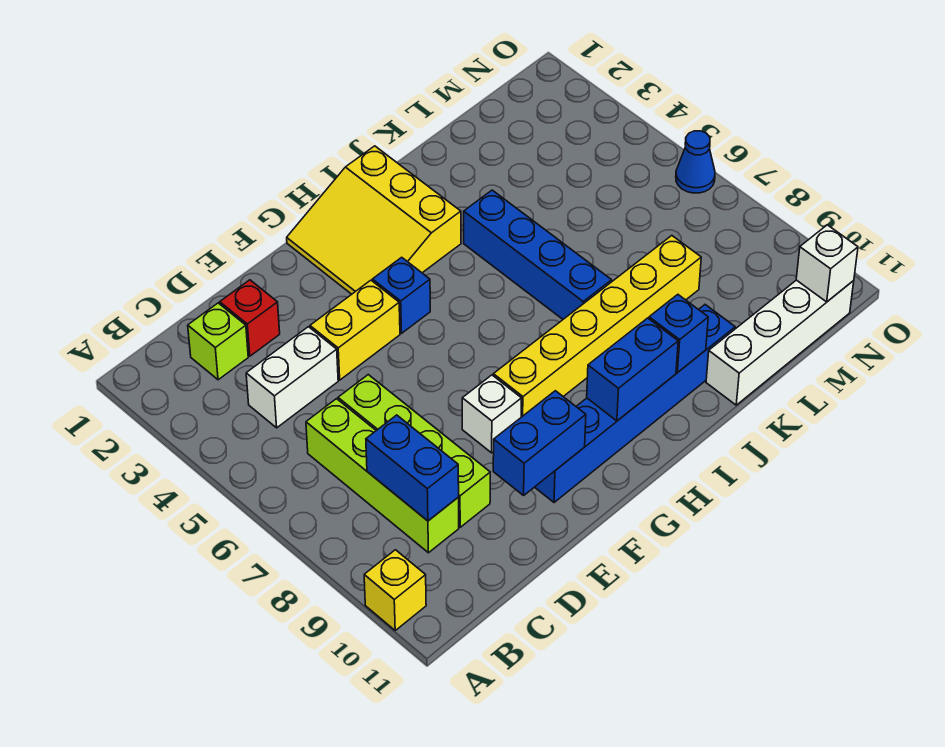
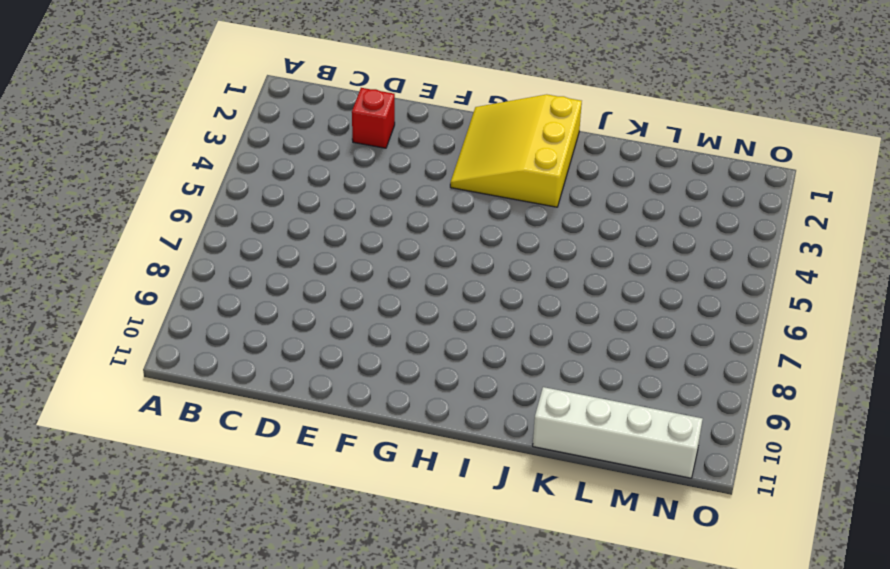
none -> yellow 1x1 brick [364,550,426,630]
none -> lime 1x1 brick [188,303,248,380]
none -> white 1x2 brick [246,327,338,428]

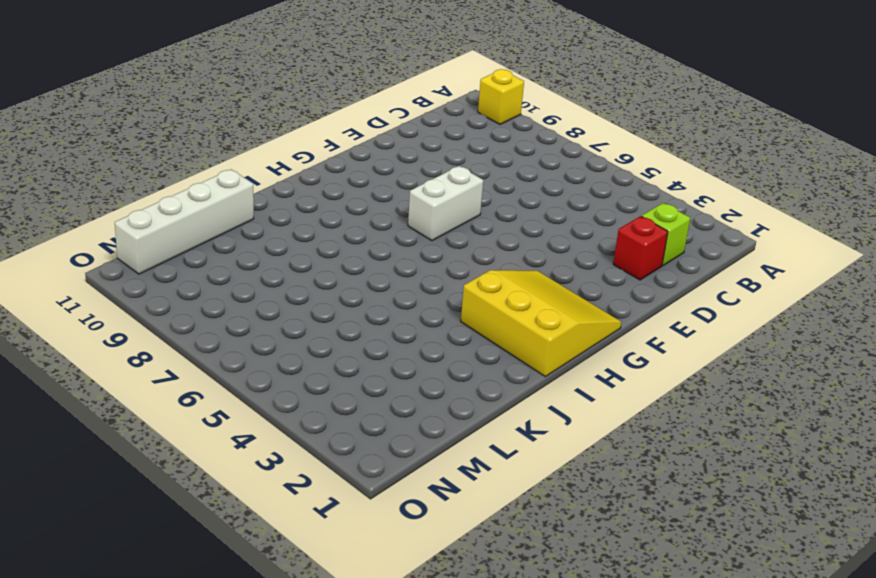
white 1x2 brick [408,166,483,241] -> white 1x2 brick moved to [246,327,338,428]
none -> lime 1x4 brick [306,399,459,553]
none -> lime 1x4 brick [338,375,490,527]
none -> yellow 1x2 brick [310,280,400,380]

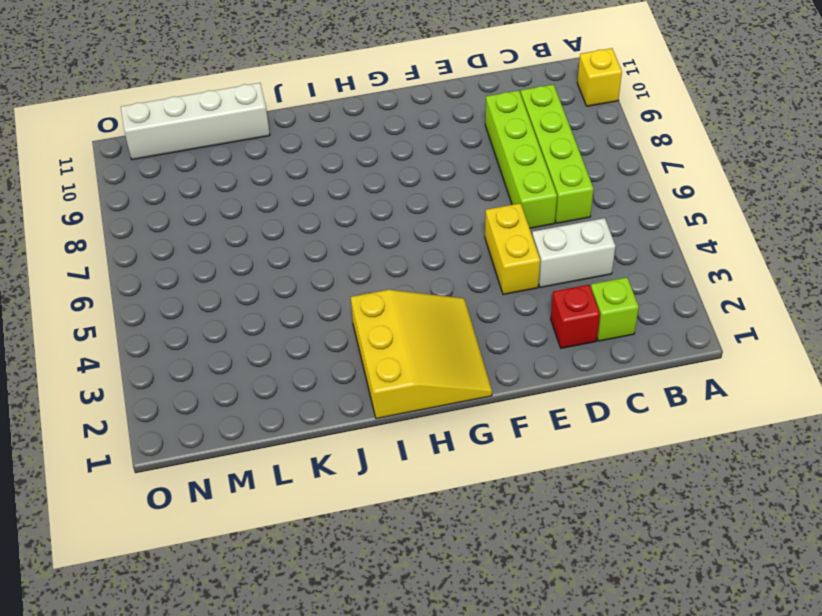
yellow 1x2 brick [485,203,540,295] -> yellow 1x2 brick turned to [310,280,400,380]
none -> white 1x1 brick [462,375,522,453]
none -> blue 1x6 brick [535,305,735,503]
none -> blue 1x1 brick [372,257,430,333]

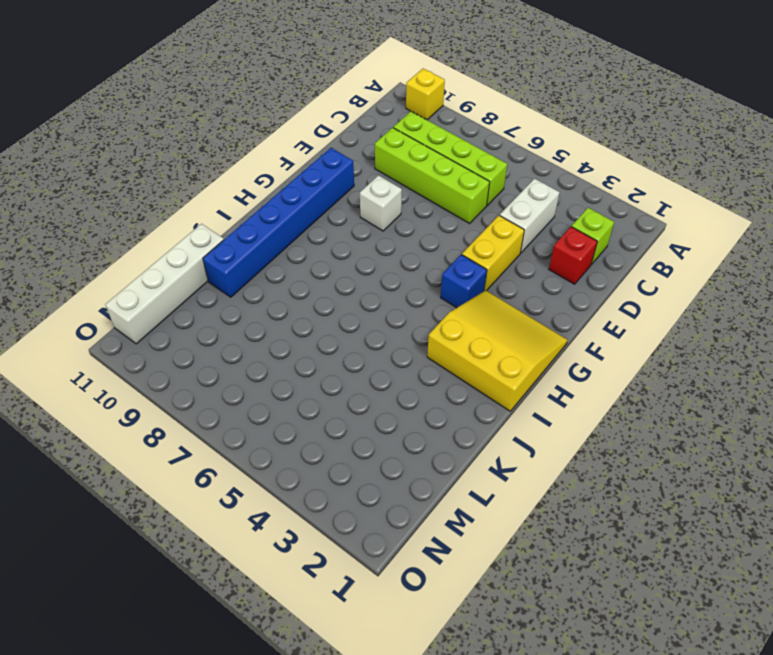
none -> yellow 1x6 brick [493,236,701,417]
none -> blue 1x4 brick [464,190,612,319]
none -> blue 1x1 cone [676,131,715,193]

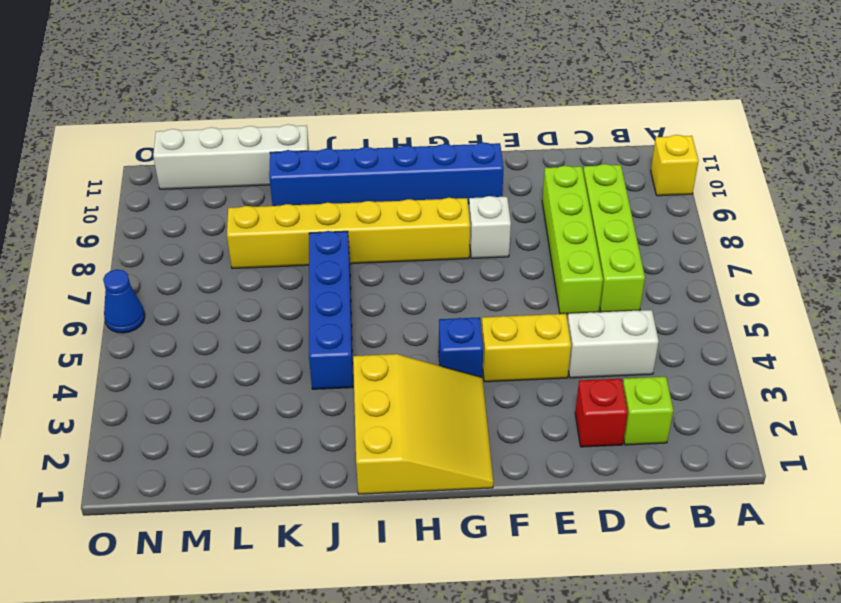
none -> blue 1x2 brick [366,415,459,521]
none -> blue 1x2 brick [493,391,586,495]
none -> blue 1x2 brick [587,318,678,421]

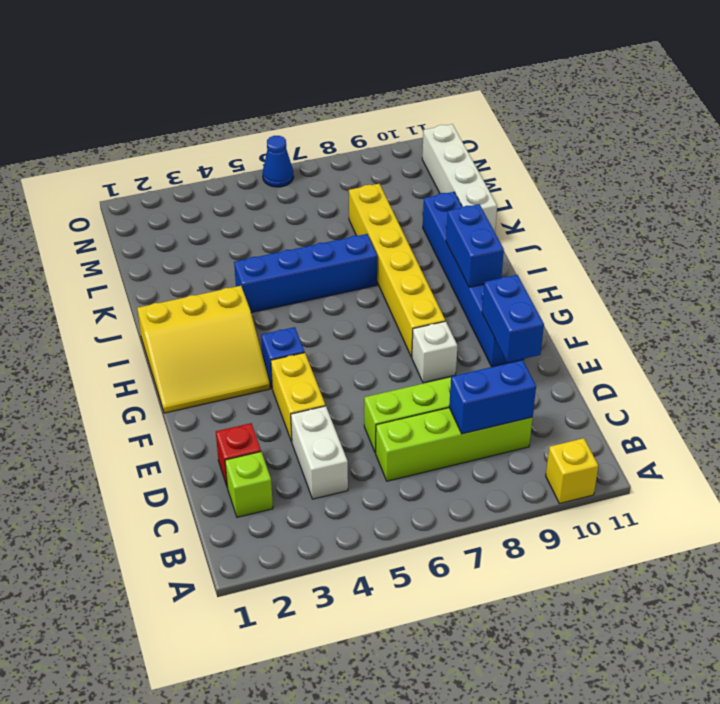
none -> blue 1x1 brick [649,295,708,373]
none -> white 1x1 brick [796,225,858,302]

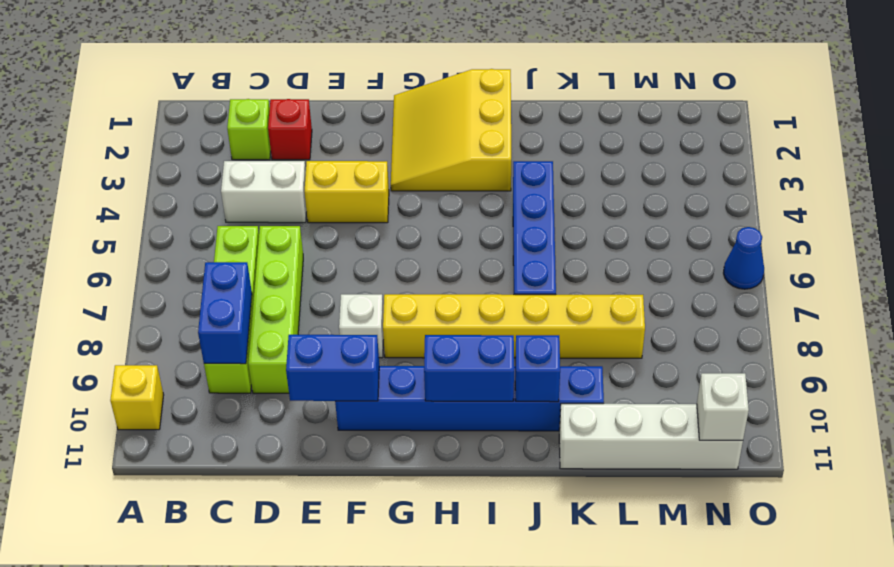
none -> blue 1x1 brick [372,257,430,333]

